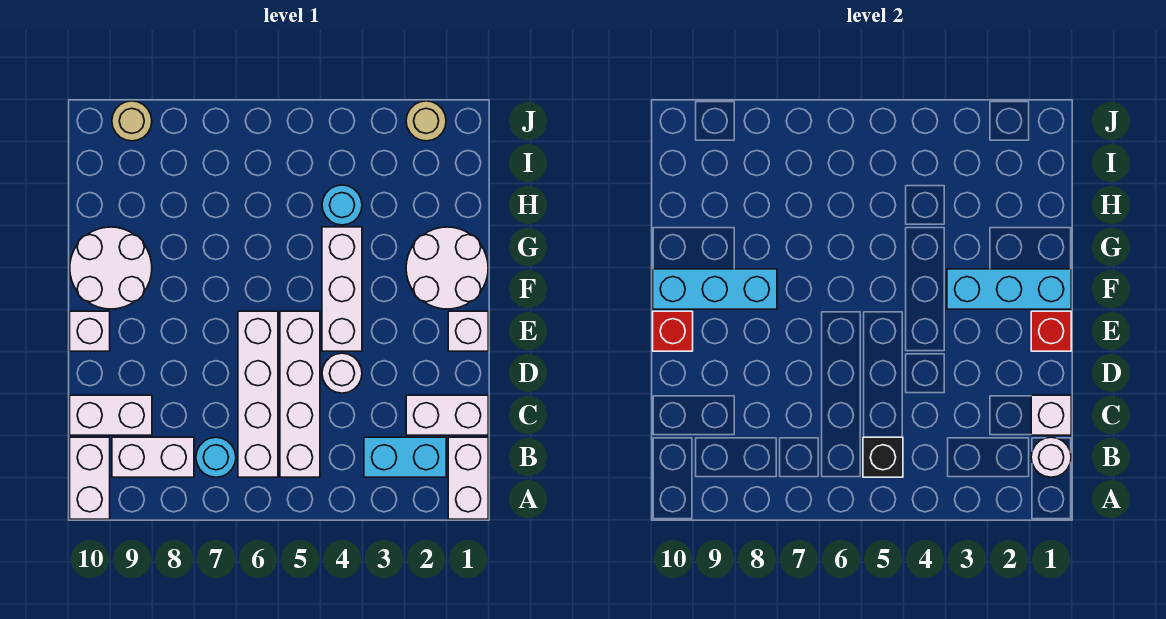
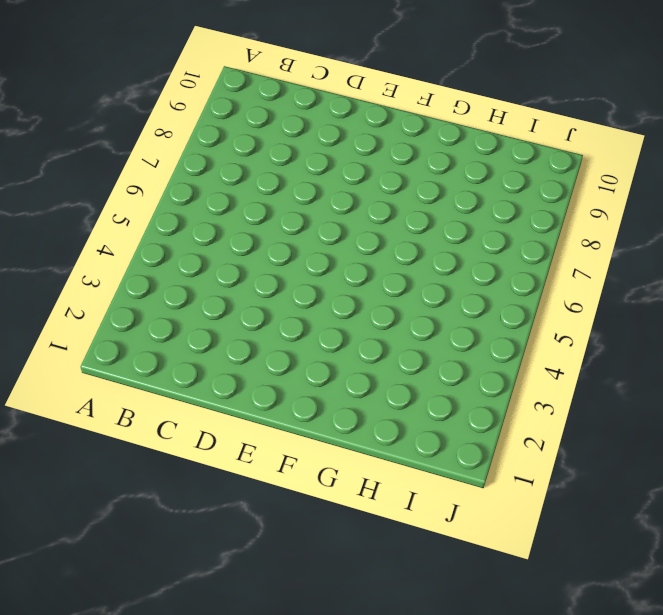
none -> white 1x2 brick [448,437,488,519]
none -> white 1x2 brick [70,437,110,519]
none -> cyan 1x2 brick [364,437,446,477]

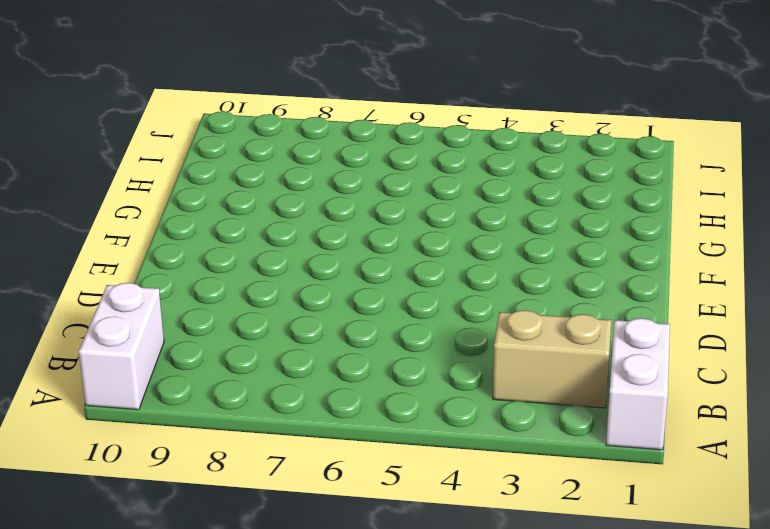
tan 1x2 brick [493,310,612,408] -> cyan 1x2 brick [364,437,446,477]
none -> white 1x4 brick [280,311,320,477]
none -> white 1x4 brick [238,311,278,477]
none -> cyan 1x1 round brick [196,437,236,477]

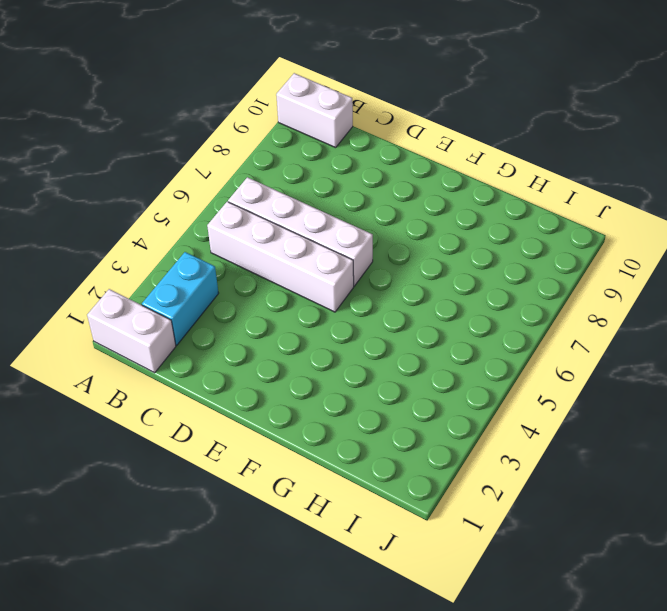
none -> cyan 1x1 round brick [196,437,236,477]
none -> white 1x2 brick [112,437,194,477]
none -> white 1x2 brick [406,395,488,435]

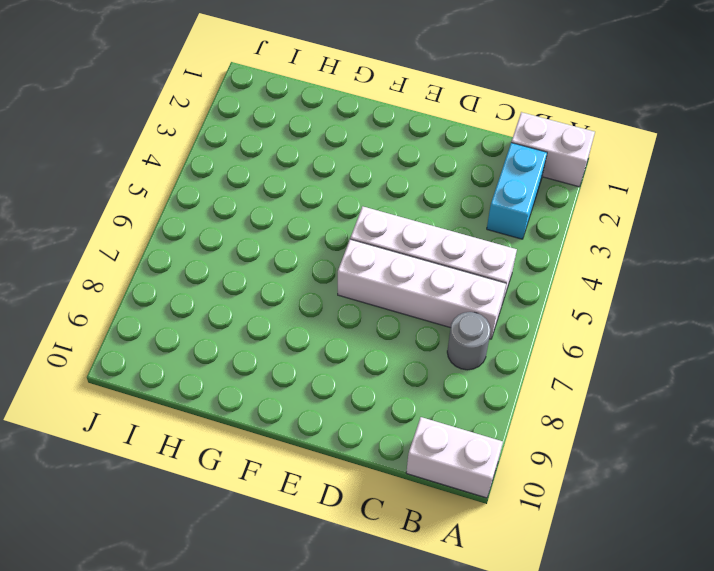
grey 1x1 round brick [447,312,491,370] -> cyan 1x1 round brick [196,437,236,477]
none -> white 1x2 brick [112,437,194,477]
none -> white 1x2 brick [406,395,488,435]
none -> white 1x2 brick [70,395,152,435]

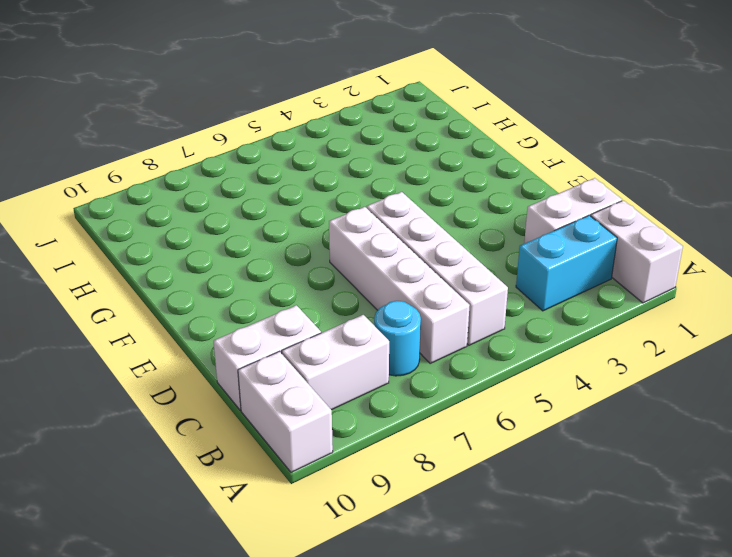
none -> white 1x1 round brick [322,353,362,393]
none -> white 1x1 brick [448,311,488,351]
none -> white 1x3 brick [322,227,362,351]

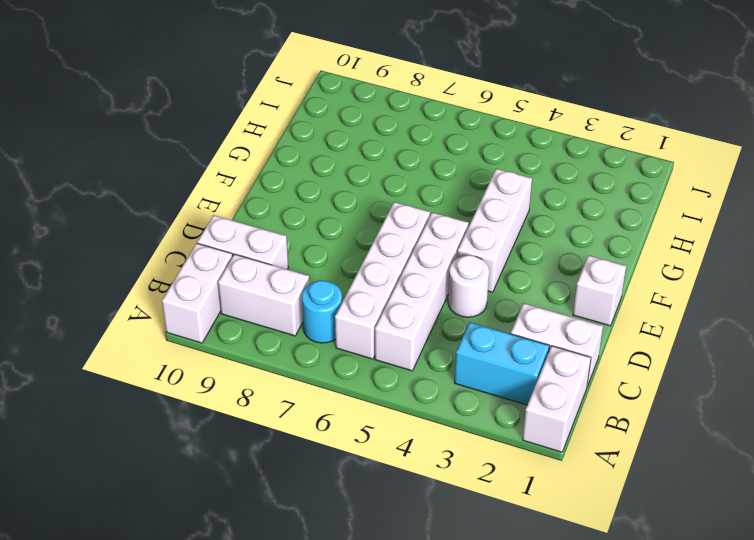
none -> white 1x1 brick [70,311,110,351]
none -> white 2x2 round brick [406,227,488,309]
none -> white 2x2 round brick [70,227,152,309]

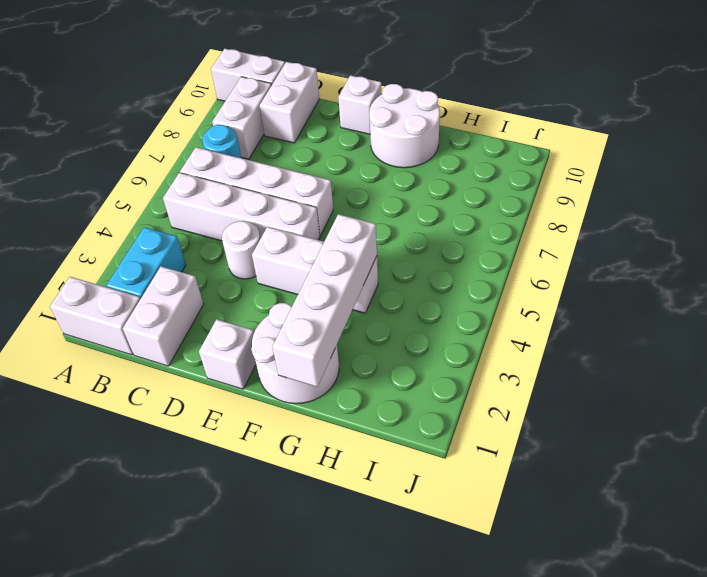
white 1x4 brick [272,214,377,387] -> none
none -> cyan 1x1 round brick [322,185,362,225]
none -> tan 1x1 round brick [406,101,446,141]
none -> tan 1x1 round brick [112,101,152,141]

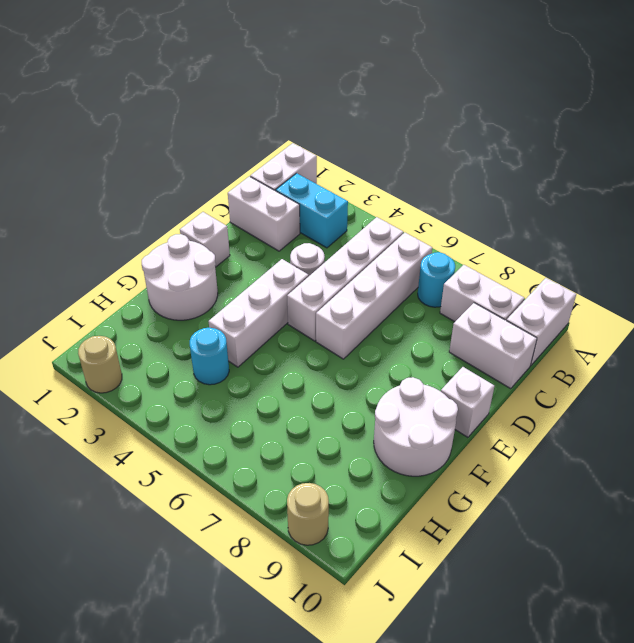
none -> white 1x1 round brick [1031,437,1071,477]
none -> black 1x1 brick [863,437,903,477]
none -> white 1x1 brick [1031,395,1071,435]

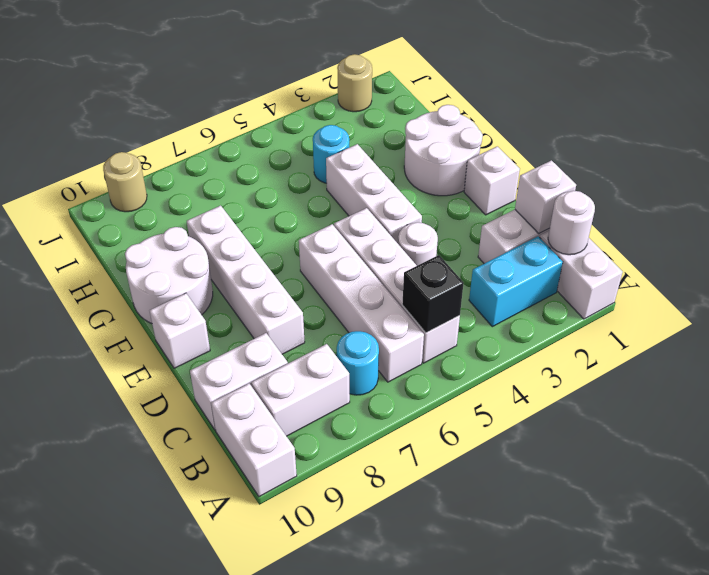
white 1x4 brick [187,205,305,354] -> none
none -> red 1x1 brick [1031,311,1071,351]
none -> red 1x1 brick [653,311,693,351]
none -> cyan 1x3 brick [947,269,1071,309]

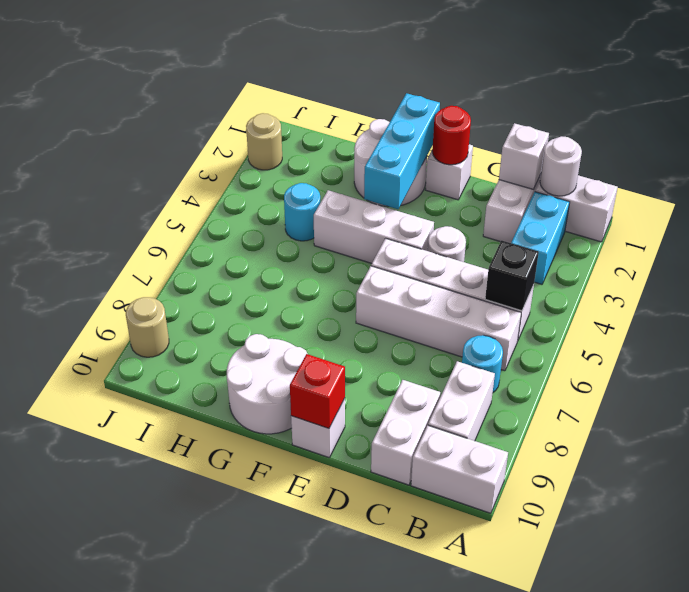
red 1x1 round brick [432,106,471,165] -> red 1x1 brick [1031,311,1071,351]
none -> cyan 1x3 brick [653,269,777,309]

